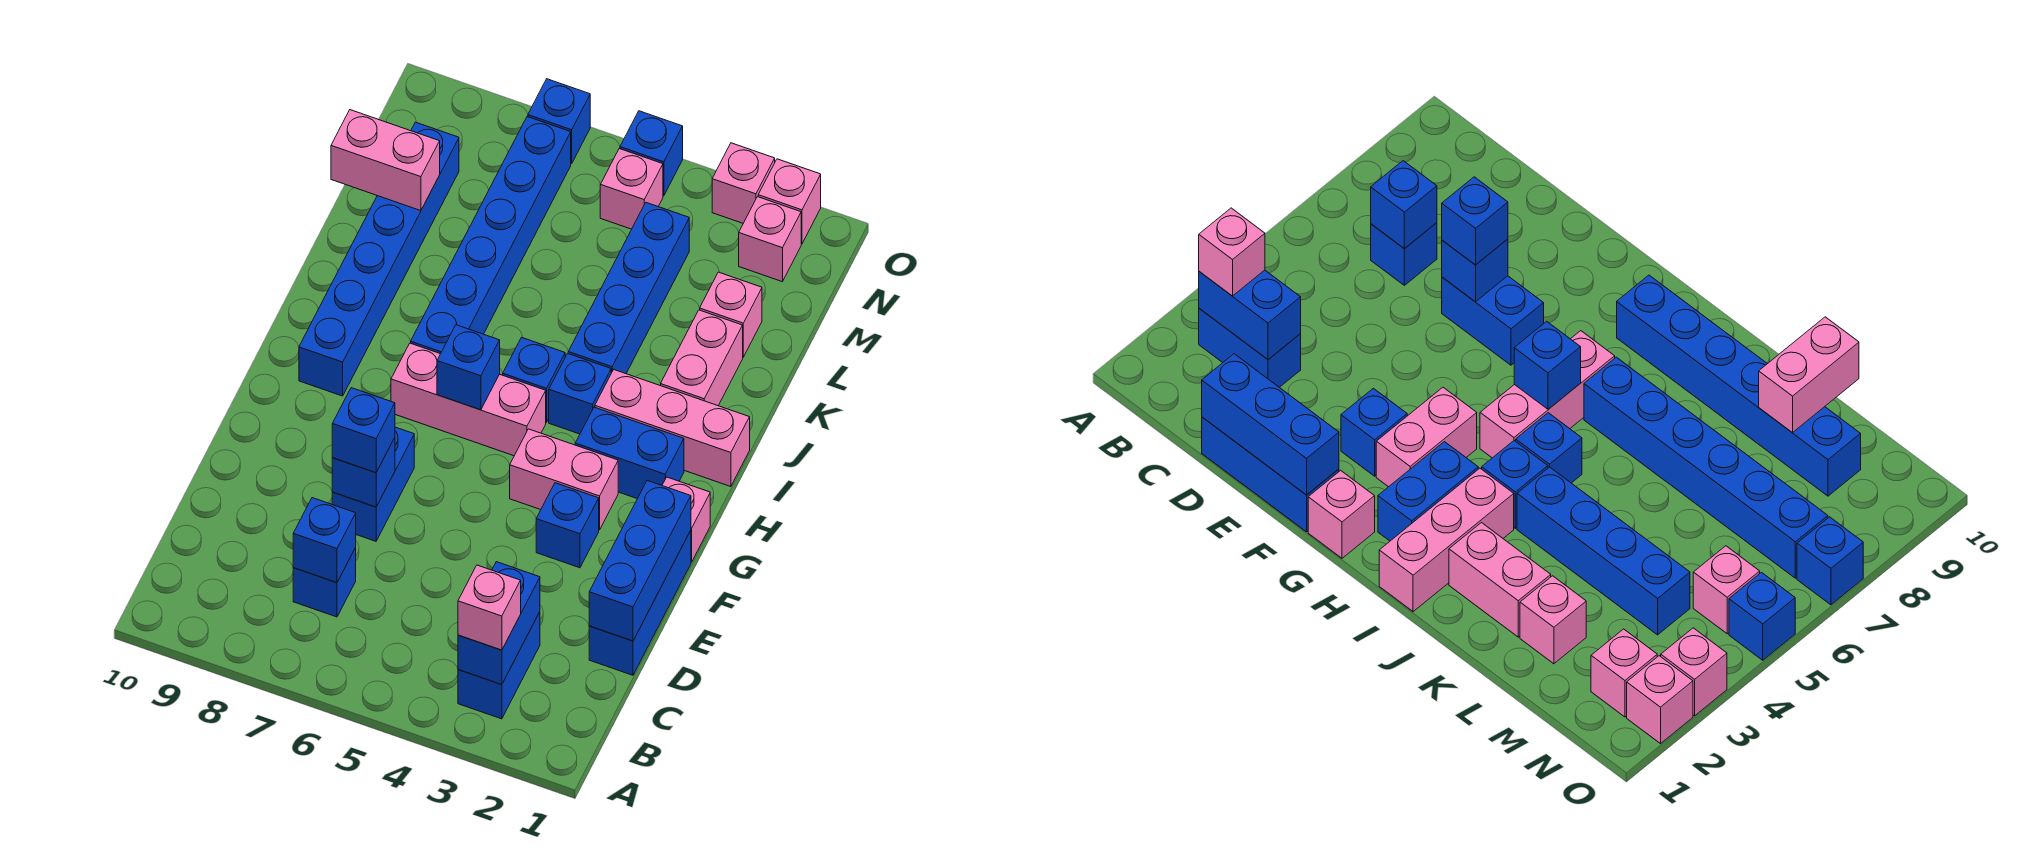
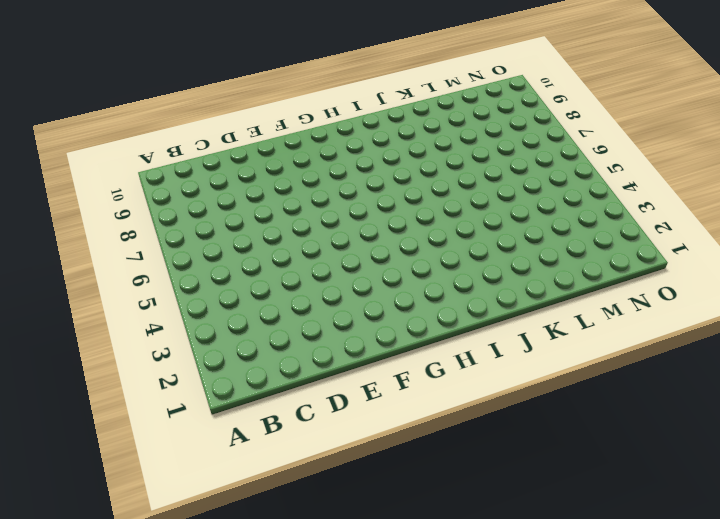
none -> blue 1x2 brick [458,612,540,719]
none -> blue 1x1 brick [293,548,356,617]
none -> blue 1x3 brick [589,530,691,675]
none -> blue 1x2 brick [332,427,414,541]

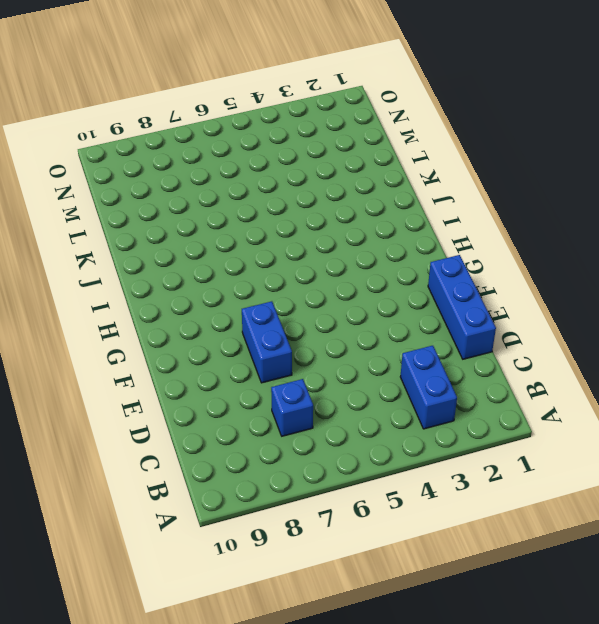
none -> blue 1x1 brick [536,483,599,568]
none -> pink 1x1 brick [662,477,710,562]
none -> pink 1x2 brick [510,429,618,530]
none -> blue 1x2 brick [575,407,684,499]

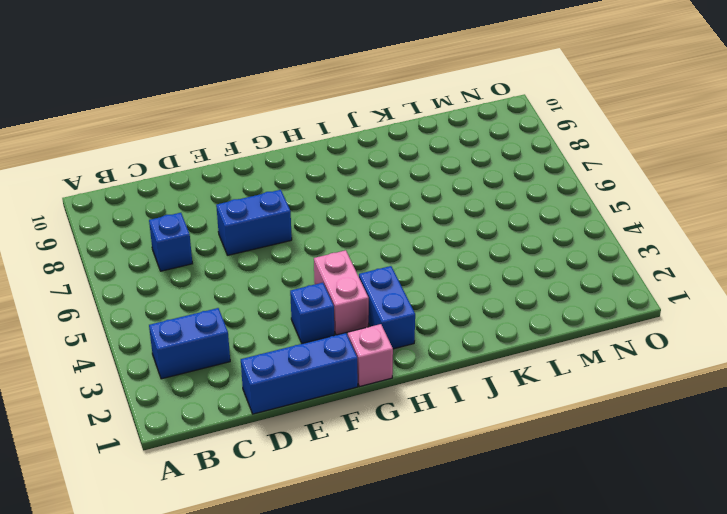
none -> pink 1x3 brick [391,343,546,456]
none -> blue 1x6 brick [299,122,459,396]
none -> pink 1x3 brick [595,370,750,487]
none -> blue 1x1 brick [549,353,611,434]

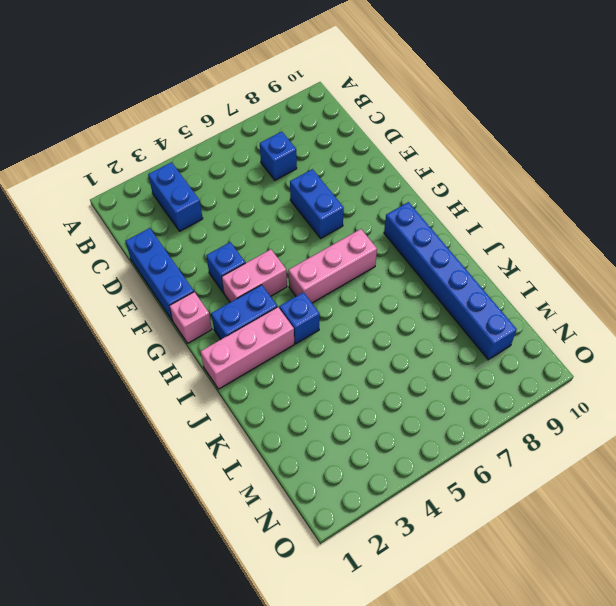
none -> blue 1x1 brick [503,337,565,422]
none -> blue 1x6 brick [411,117,571,354]
none -> pink 1x2 brick [661,310,743,406]
none -> blue 1x4 brick [568,203,689,374]

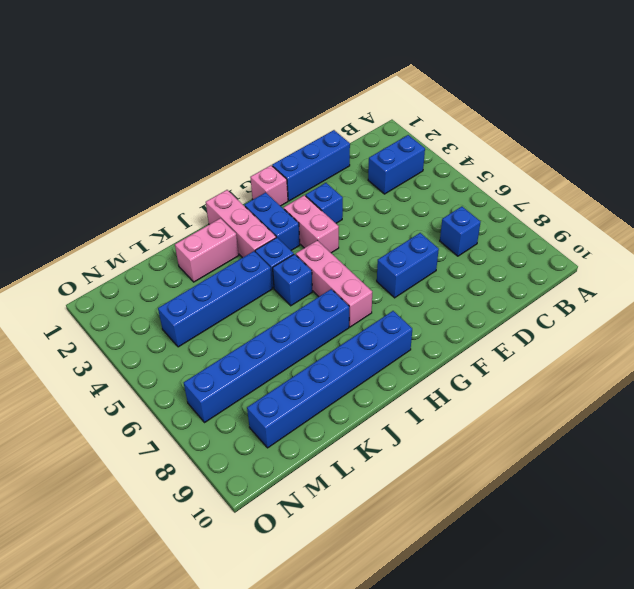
none -> pink 1x1 brick [700,272,762,357]
none -> pink 1x1 brick [739,197,801,282]
none -> pink 1x1 brick [600,149,663,229]
none -> pink 1x1 brick [758,159,821,244]

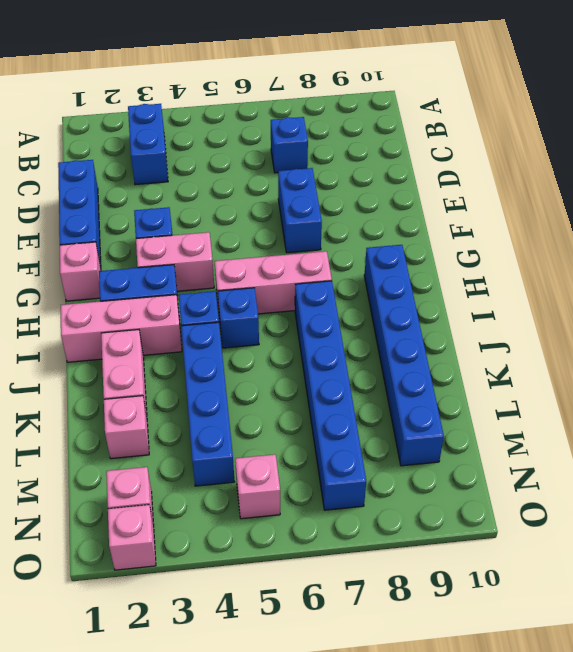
none -> pink 1x1 brick [712,143,775,223]
none -> blue 1x1 brick [620,111,683,196]
none -> blue 1x1 brick [528,79,590,164]
none -> blue 1x2 brick [458,562,540,685]

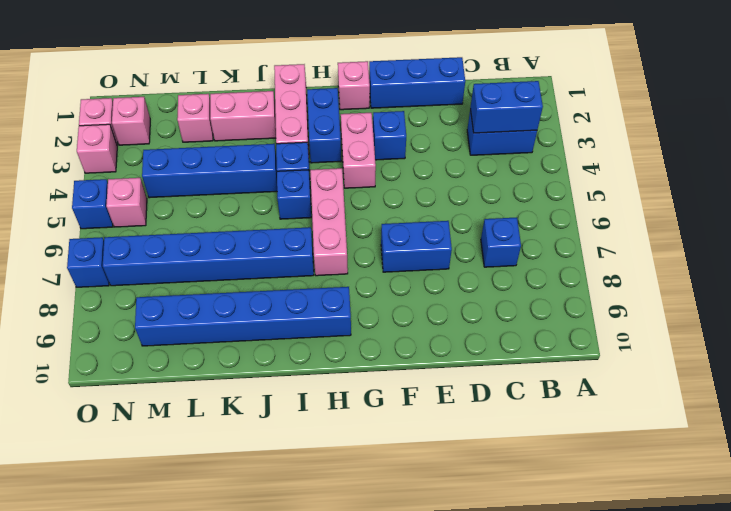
none -> blue 1x1 brick [293,498,356,583]
none -> blue 1x3 brick [589,481,691,641]
none -> blue 1x1 brick [332,438,395,507]
none -> blue 1x1 brick [437,325,500,410]

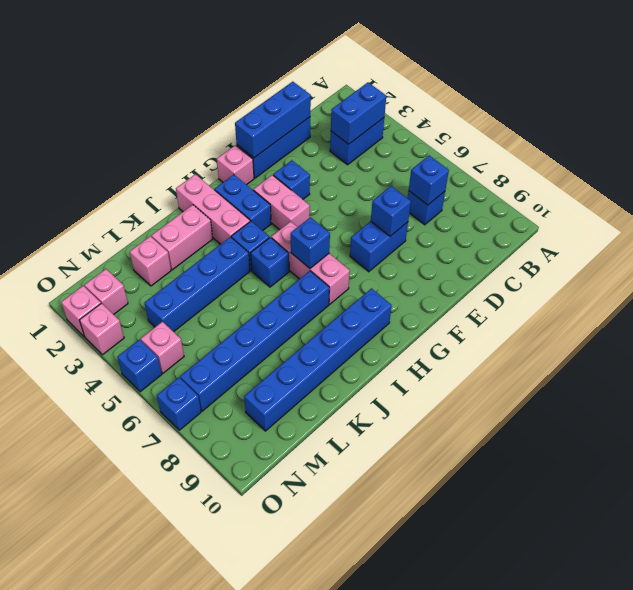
none -> pink 1x2 brick [331,110,440,211]
none -> pink 1x1 brick [458,565,521,650]
none -> blue 1x1 brick [332,388,395,473]

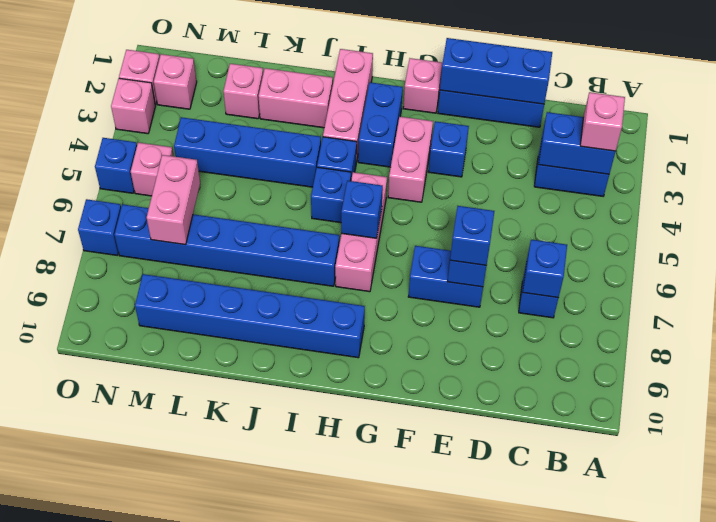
pink 1x2 brick [147,155,200,245] -> pink 1x2 brick moved to [331,110,440,211]

